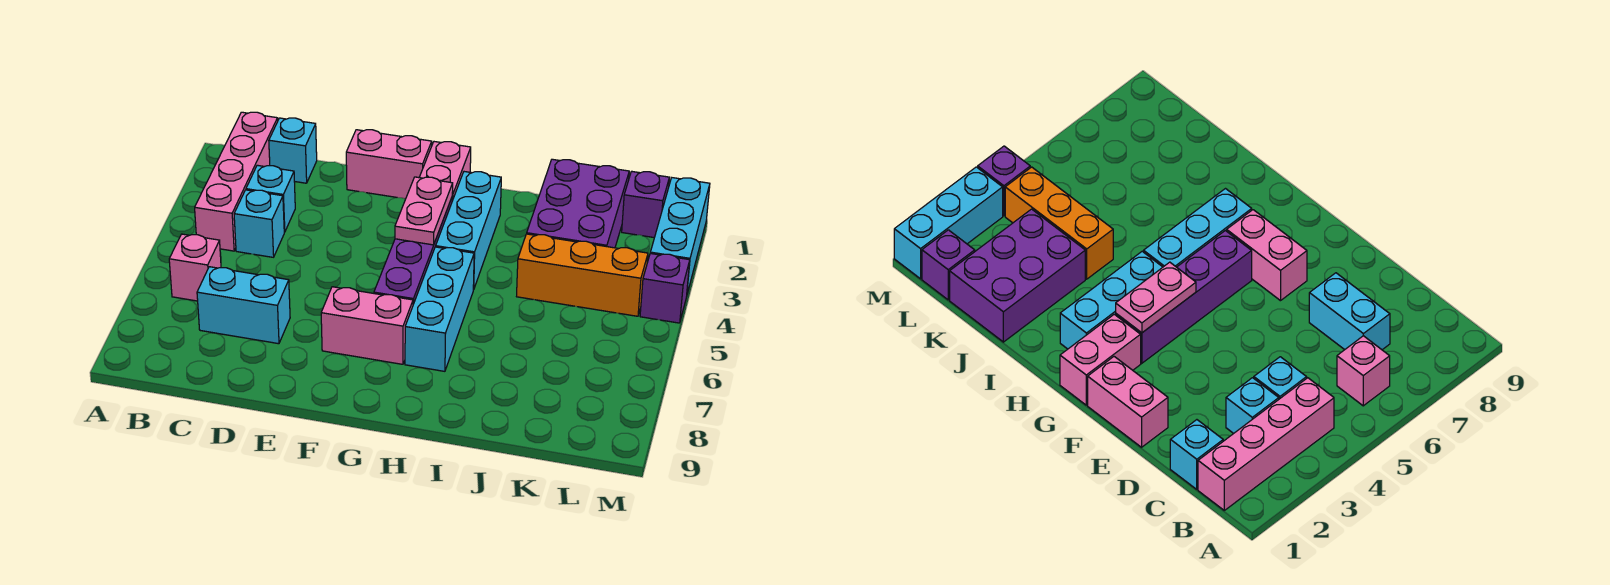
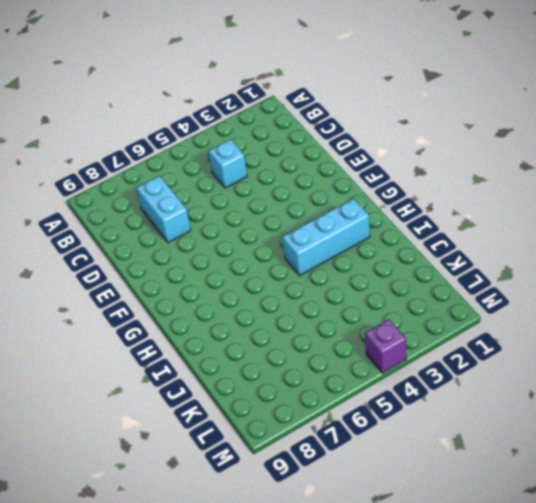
none -> pink 1x4 brick [195,112,278,251]
none -> pink 1x1 brick [169,234,221,301]
none -> cyan 1x1 brick [269,118,317,183]

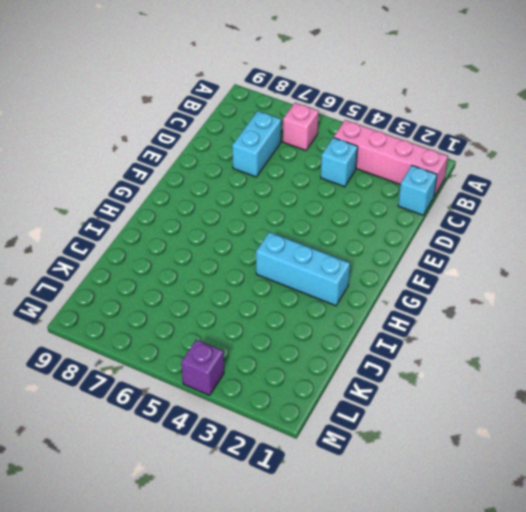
none -> cyan 1x1 brick [246,165,295,232]
none -> pink 1x2 brick [346,130,432,199]
none -> pink 1x2 brick [321,287,413,364]

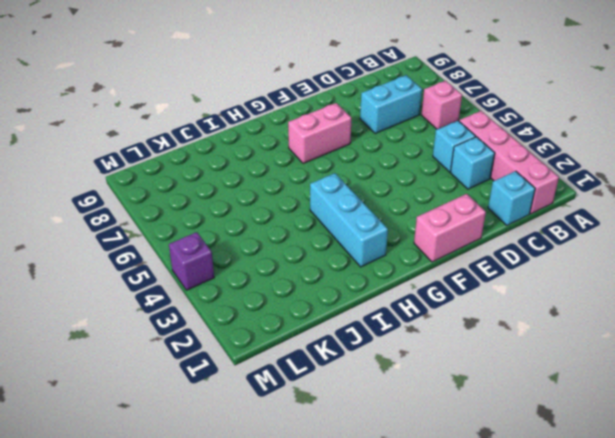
none -> pink 1x2 brick [419,142,471,201]
none -> purple 1x4 brick [374,198,452,304]
none -> cyan 1x3 brick [405,247,474,371]

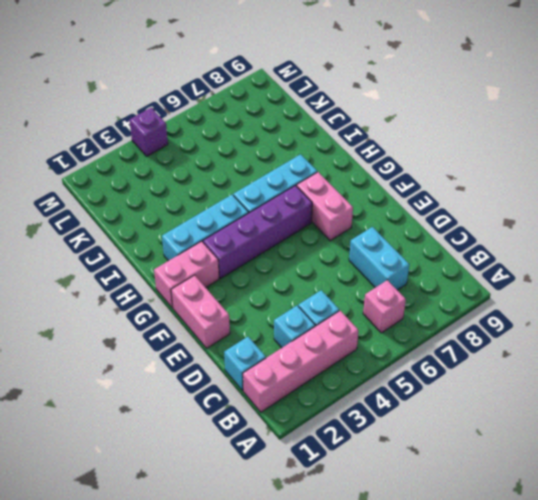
none -> purple 2x3 brick [527,159,629,248]
none -> orange 1x3 brick [517,234,648,316]
none -> purple 1x1 brick [622,171,669,238]

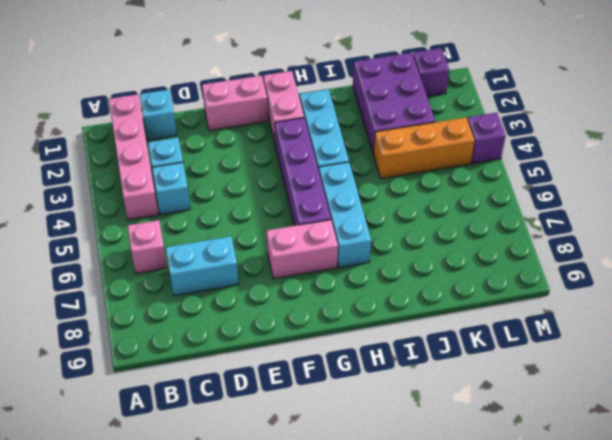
none -> cyan 1x3 brick [650,178,710,293]
none -> pink 1x2 plate [395,177,453,245]

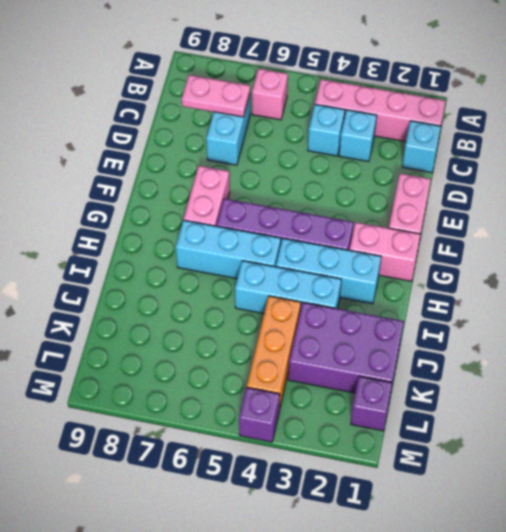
pink 1x2 plate [182,75,250,117] -> pink 1x2 plate moved to [395,177,453,245]
cyan 1x3 brick [235,261,341,314] -> cyan 1x3 brick moved to [650,178,710,293]

